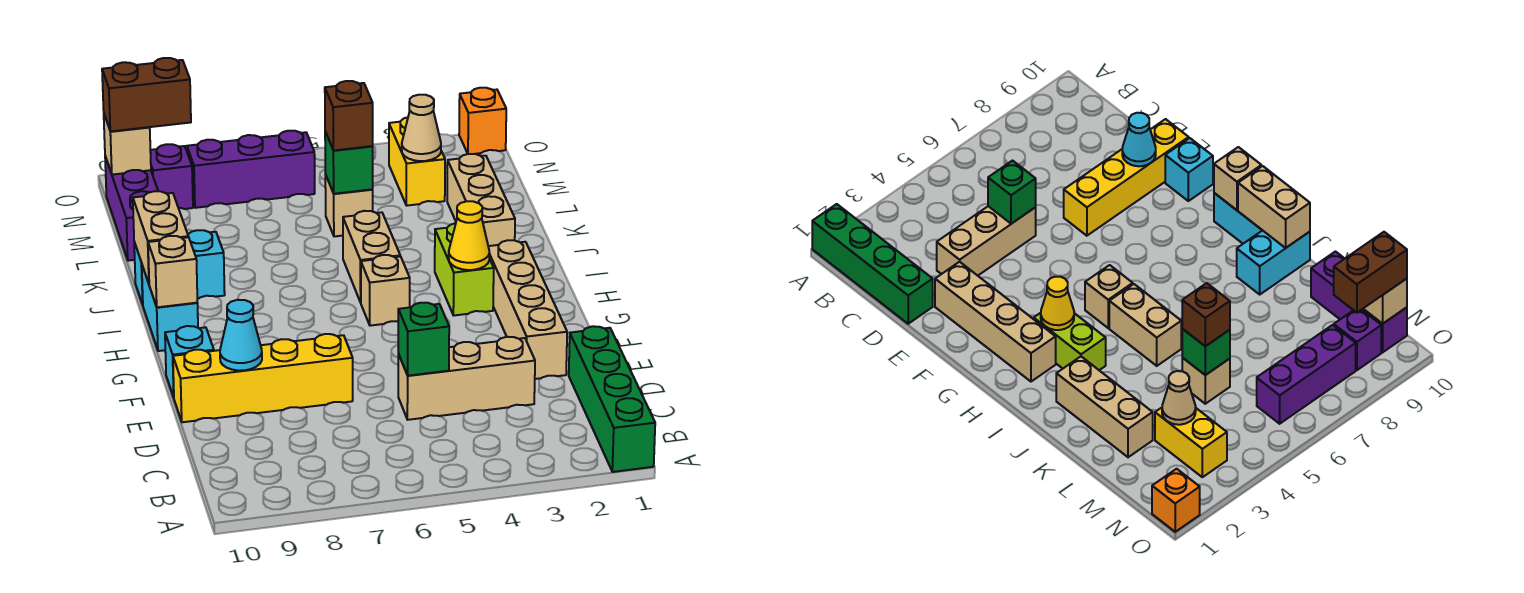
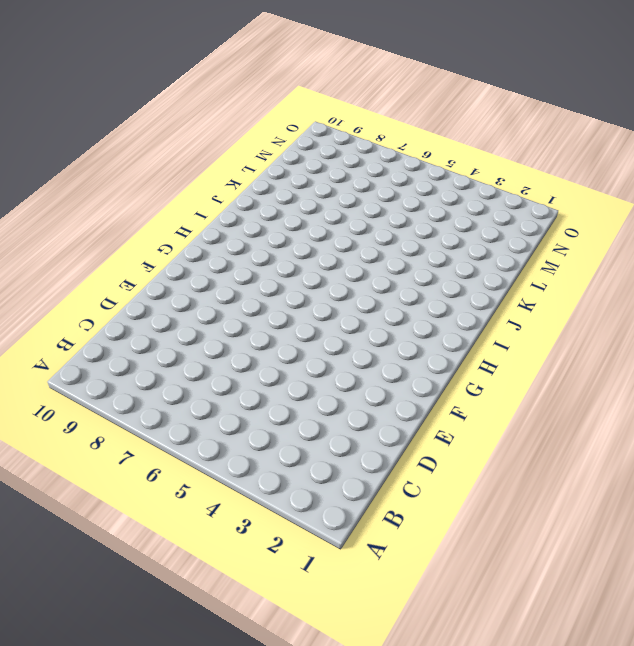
none -> green 1x4 brick [569,326,655,472]
none -> tan 1x3 brick [398,337,535,420]
none -> tan 1x4 brick [488,240,567,379]

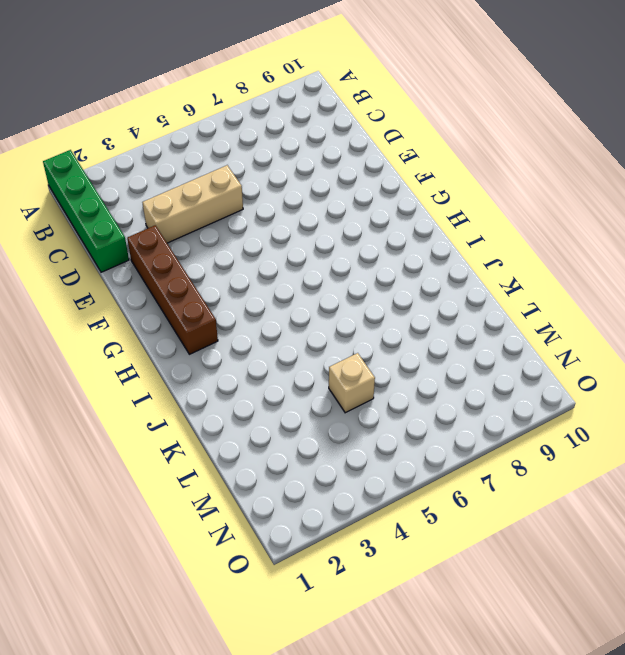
brown 1x4 brick [127,225,218,354] -> tan 1x4 brick [488,240,567,379]
none -> yellow 1x4 brick [173,334,353,422]
none -> cyan 1x1 brick [165,326,214,397]
none -> lime 1x2 brick [435,223,494,315]

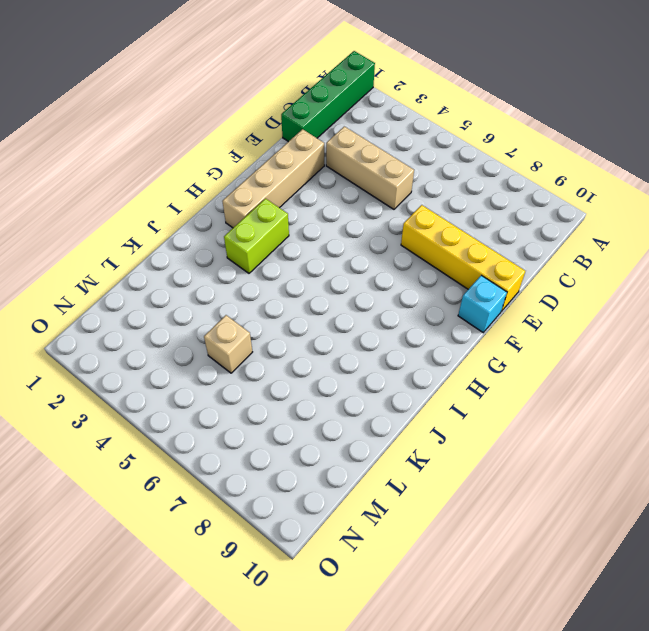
none -> tan 1x1 brick [361,255,410,326]
none -> cyan 1x2 brick [142,266,198,351]
none -> tan 1x2 brick [343,211,400,303]

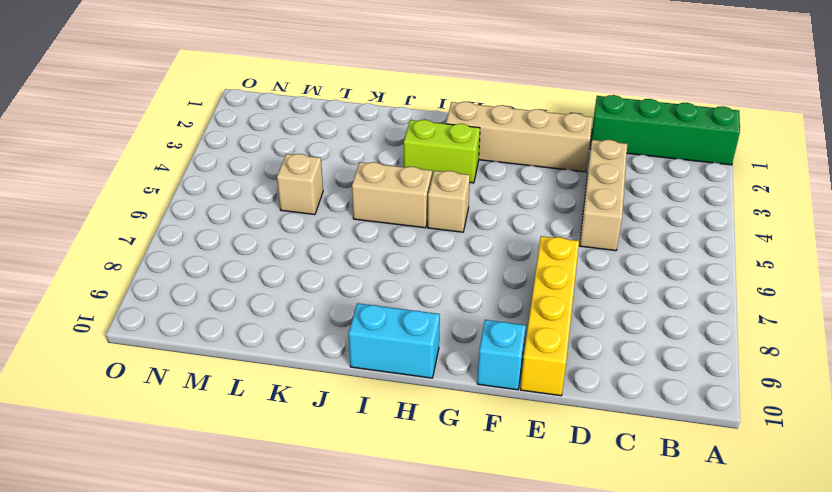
none -> tan 1x3 brick [447,154,515,246]
none -> cyan 1x2 brick [134,230,225,305]
none -> purple 1x3 brick [105,156,158,261]

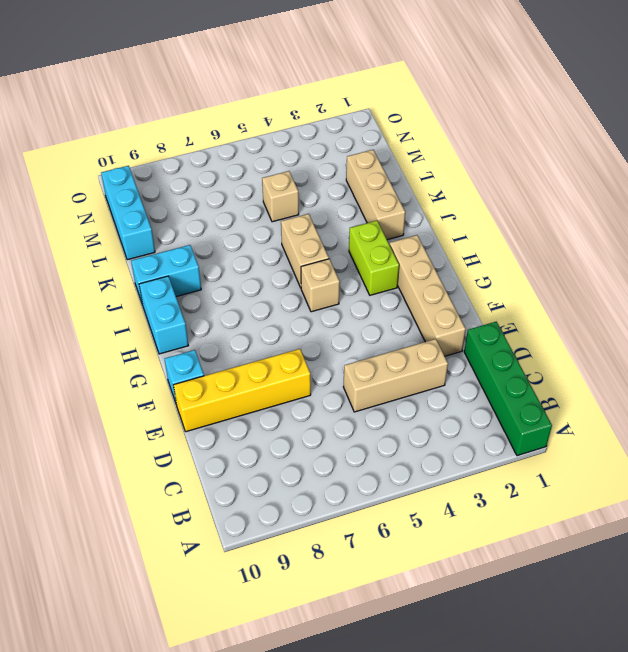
cyan 1x3 brick [101,166,155,260] -> purple 1x3 brick [105,156,158,261]
none -> yellow 1x2 brick [389,117,445,206]
none -> purple 1x3 brick [187,131,315,208]
none -> purple 1x1 brick [150,144,193,209]

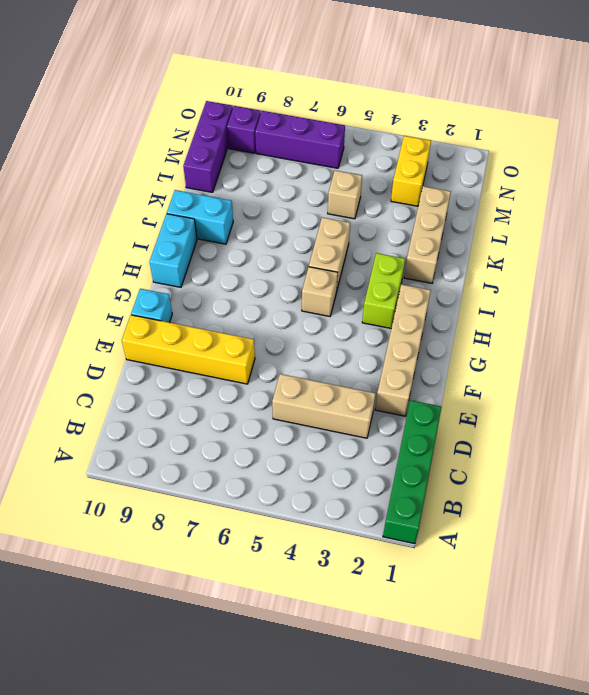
none -> orange 1x1 brick [459,88,506,154]
none -> green 1x1 brick [398,303,449,376]
none -> cyan 1x1 cone [220,300,262,371]

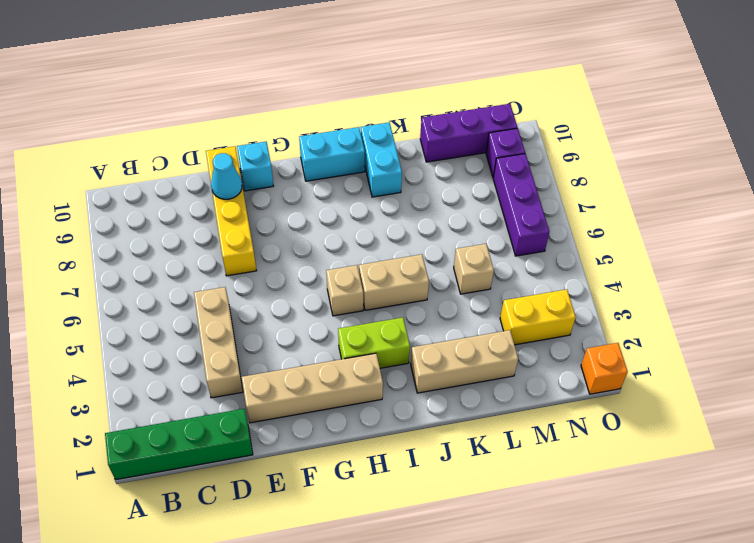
none -> green 1x1 brick [398,303,449,376]
none -> yellow 1x1 cone [449,201,490,270]
none -> tan 1x1 brick [148,236,197,307]

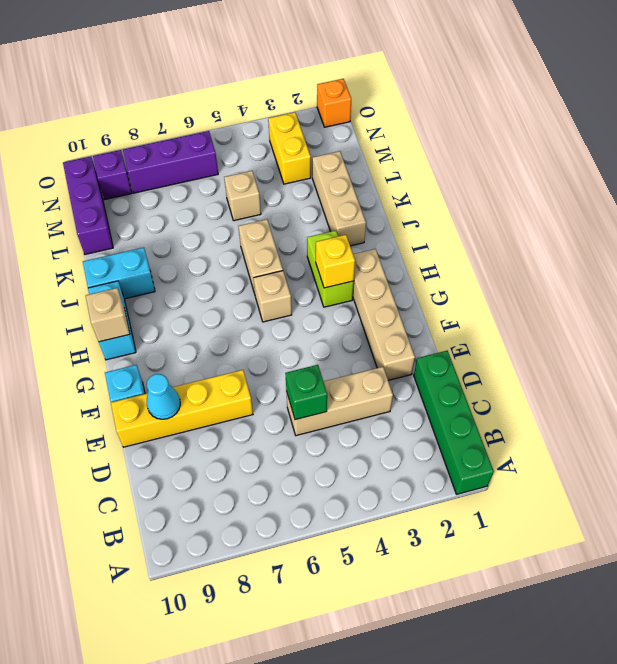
yellow 1x1 brick [316,235,355,288] -> yellow 1x1 cone [449,201,490,270]
none -> tan 1x2 brick [133,191,188,283]
none -> green 1x1 brick [325,132,373,194]
none -> tan 1x1 cone [402,95,441,161]

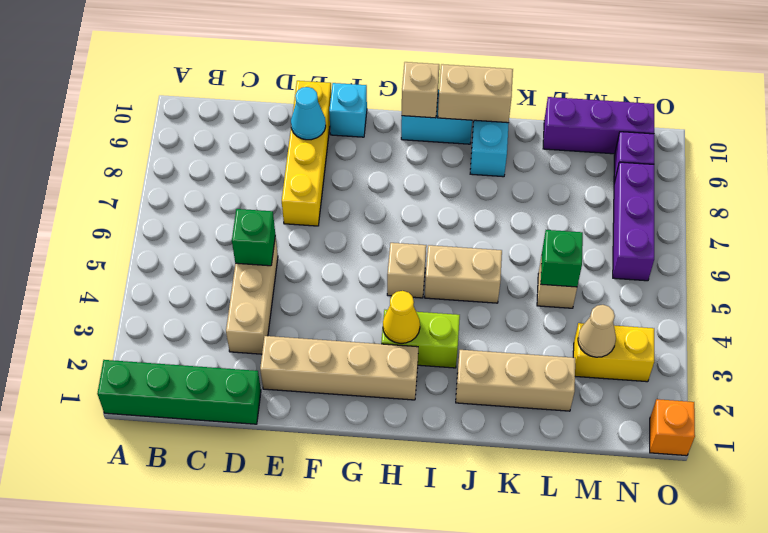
none -> tan 1x1 brick [104,115,151,175]
none -> brown 1x1 brick [325,81,373,150]
none -> brown 1x2 brick [102,58,191,131]

